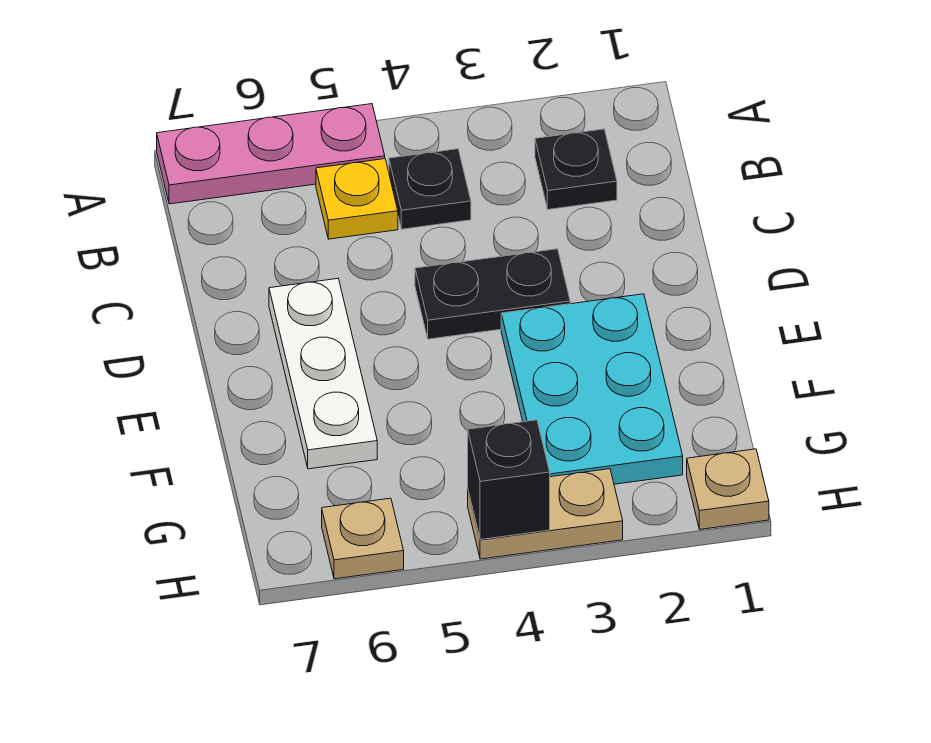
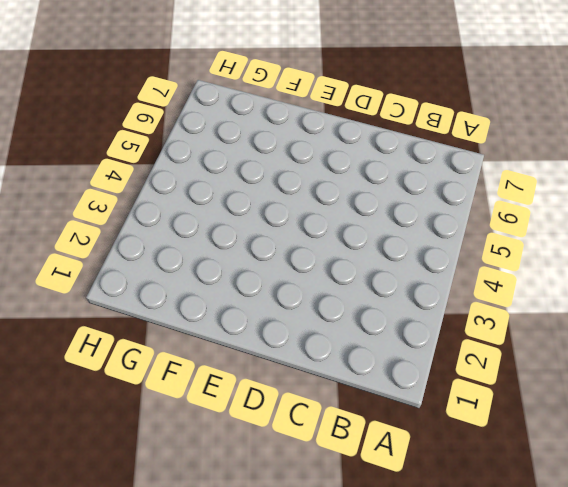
none -> pink 1x3 plate [157,104,385,204]
none -> black 1x1 plate [535,129,617,210]

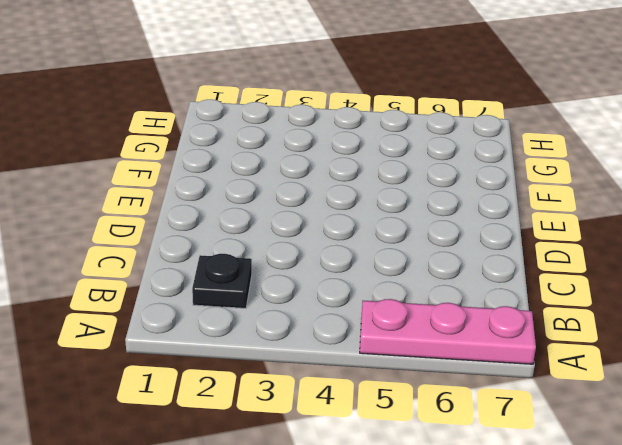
none -> black 1x1 plate [389,149,471,229]
none -> yellow 1x1 plate [316,159,398,239]

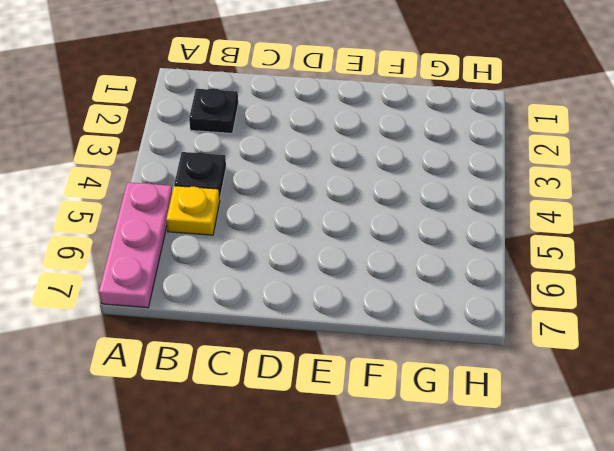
none -> black 1x2 plate [415,249,570,339]
none -> white 1x3 plate [269,279,377,469]

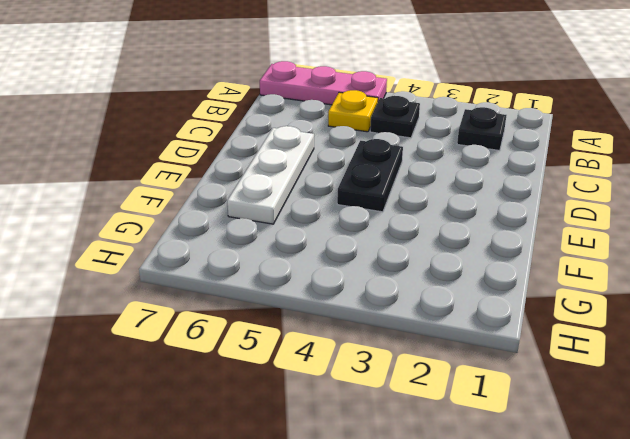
black 1x2 plate [337,139,403,212] -> black 1x2 plate turned to [415,249,570,339]
none -> cyan 2x3 plate [501,294,683,484]
none -> tan 1x1 plate [687,449,769,529]

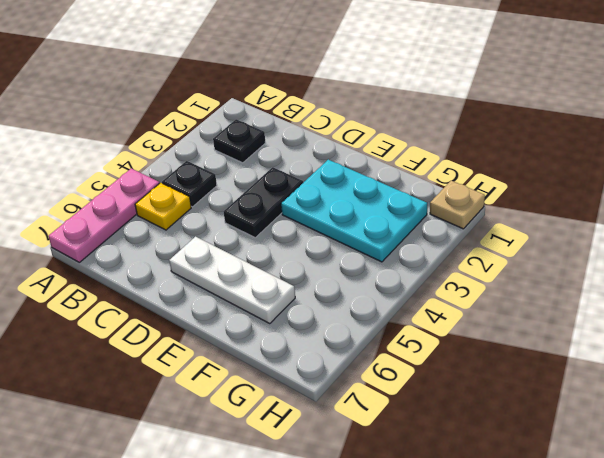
none -> tan 1x2 plate [468,469,623,559]
none -> tan 1x1 plate [322,498,404,579]

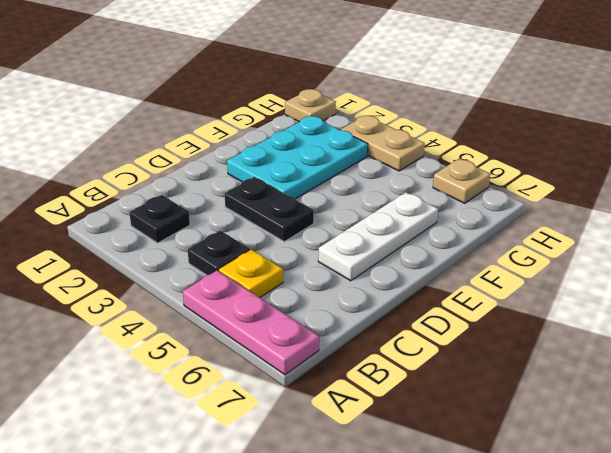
none -> black 1x1 brick [468,420,550,540]

